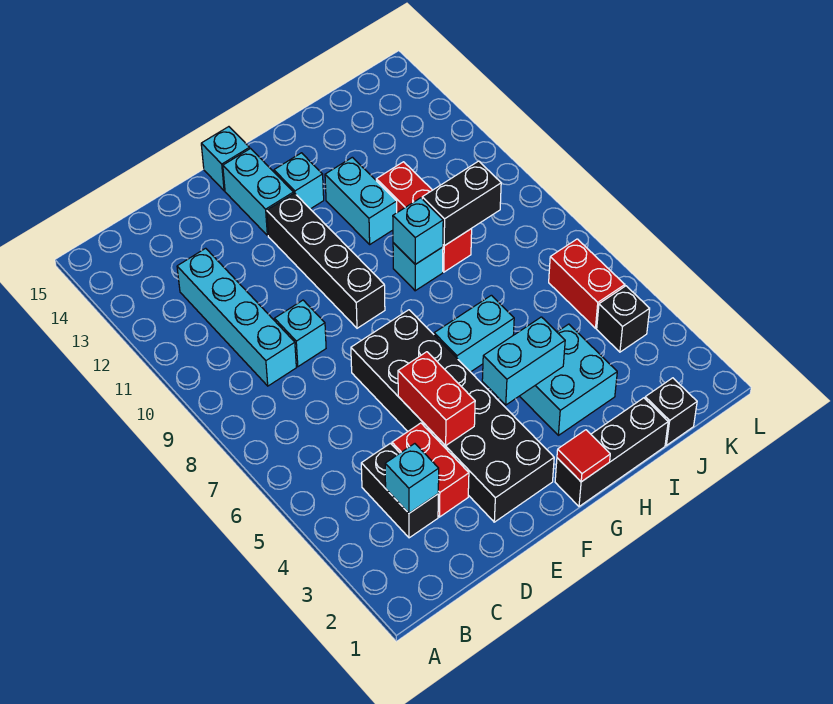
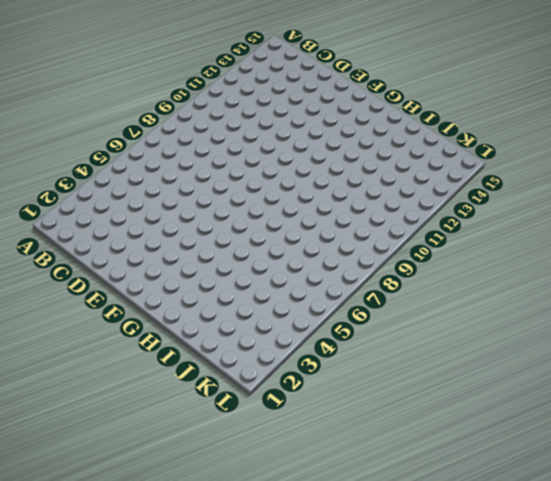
none -> black 1x2 brick [361,443,438,538]
none -> cyan 1x4 brick [177,248,296,386]
none -> red 1x2 brick [392,423,469,517]

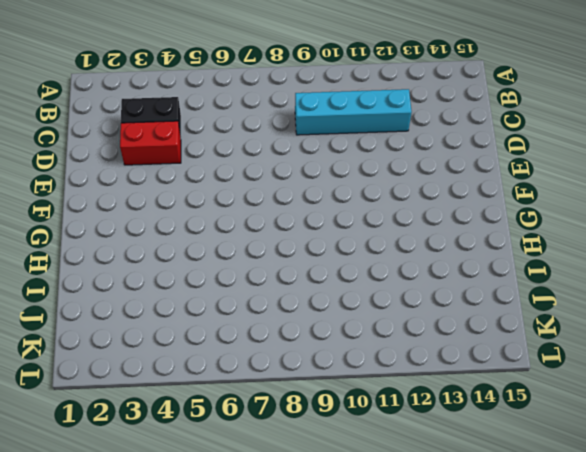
none -> cyan 1x1 brick [275,300,326,367]
none -> black 2x6 brick [351,310,554,522]
none -> black 1x4 brick [267,193,385,328]

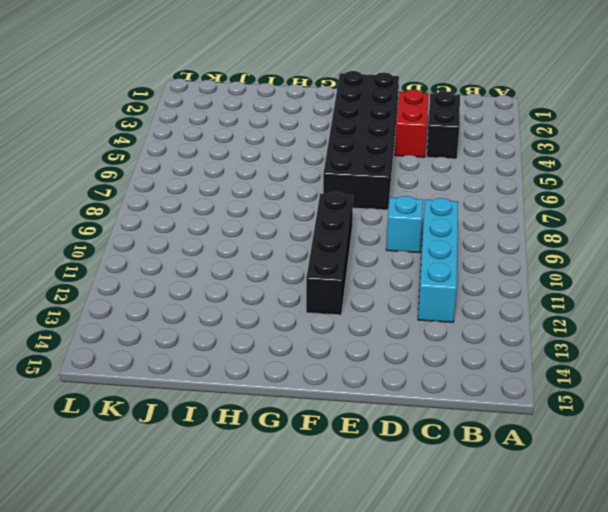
none -> cyan 1x2 brick [223,149,294,236]
none -> cyan 1x1 brick [201,127,250,191]
none -> black 1x3 brick [555,398,668,506]

